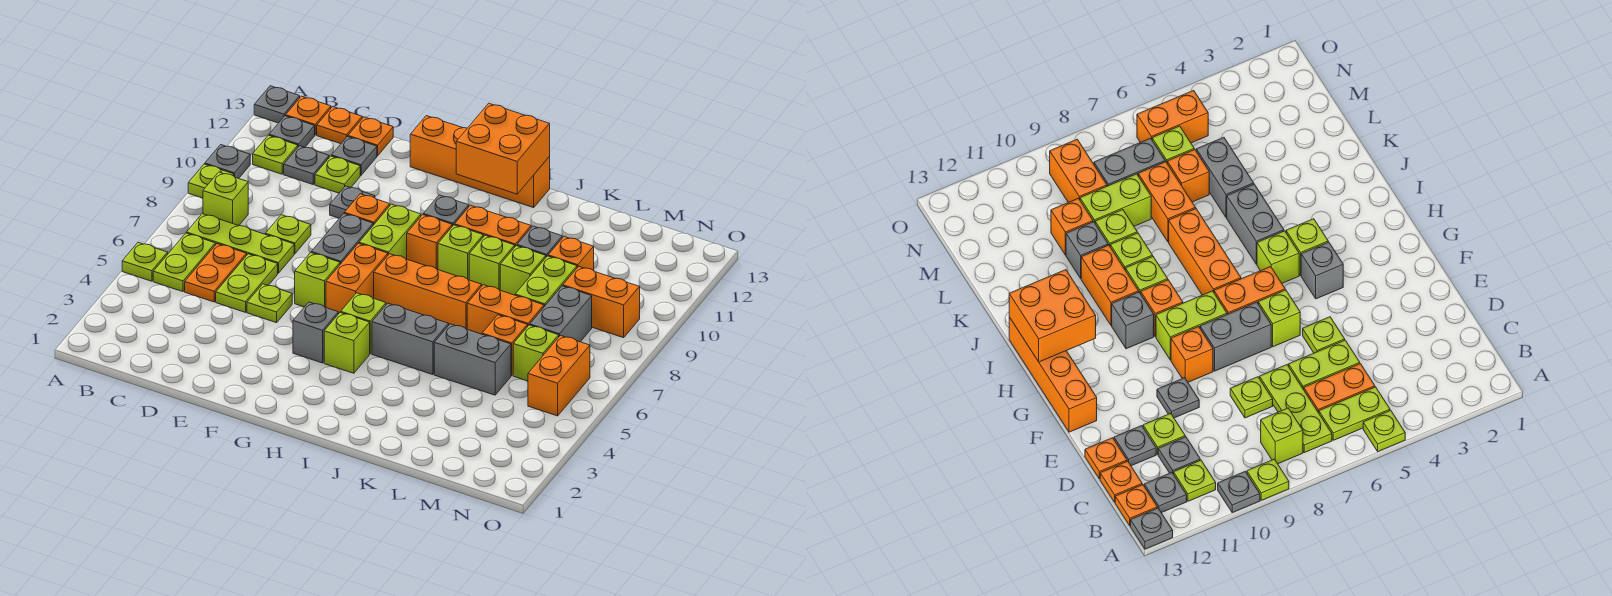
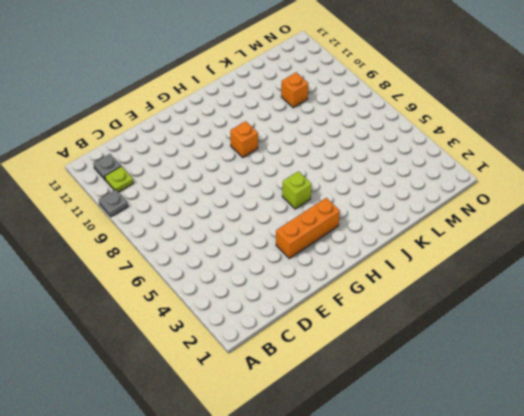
orange 1x3 brick [276,198,340,258] -> orange 1x3 brick moved to [374,254,482,329]
none -> lime 1x1 plate [122,242,168,281]
none -> lime 1x1 plate [188,164,234,198]
none -> grey 1x1 plate [254,86,300,123]
none -> lime 1x2 plate [153,233,215,292]

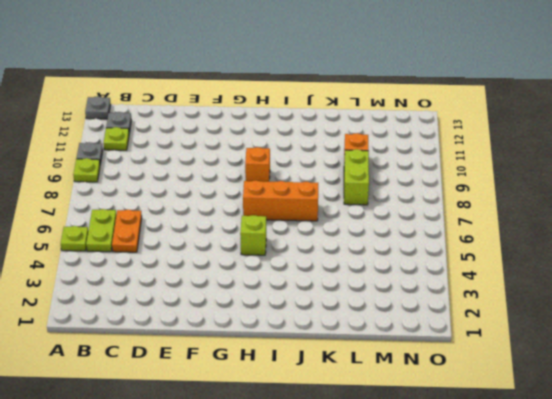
none -> lime 1x3 plate [186,214,294,273]
none -> lime 1x1 brick [203,172,248,226]
none -> orange 1x1 plate [286,96,331,135]
none -> grey 1x1 plate [284,146,329,184]

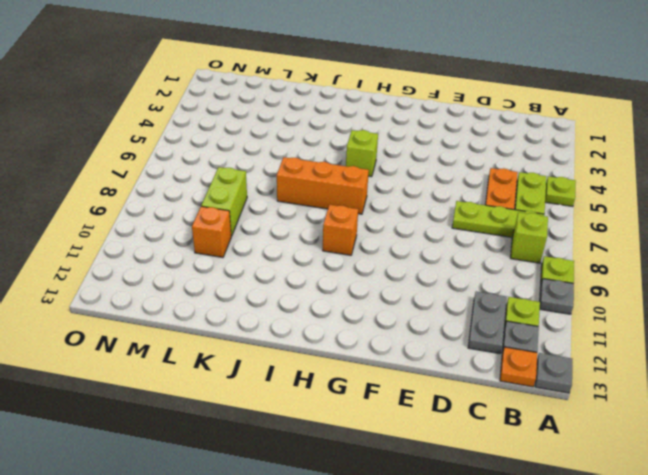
grey 1x2 plate [468,292,507,354] -> grey 1x1 plate [284,146,329,184]
none -> orange 1x1 plate [317,107,362,144]
none -> lime 1x2 plate [216,254,278,312]
none -> lime 1x1 plate [265,215,311,254]
none -> lime 1x1 plate [315,156,360,193]

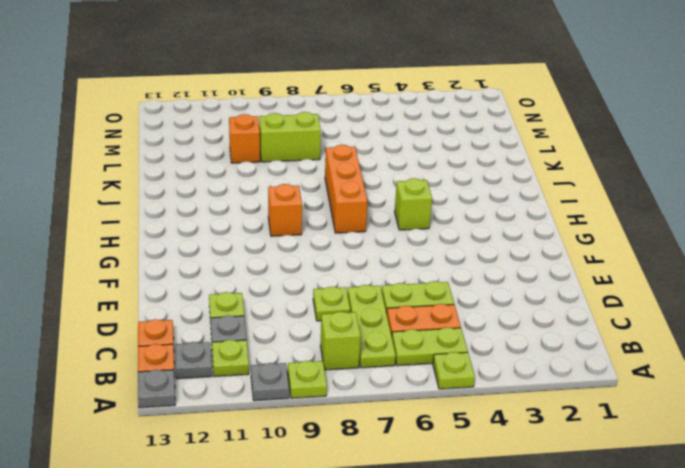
none -> grey 1x1 plate [331,137,377,175]
none -> orange 1x1 plate [348,117,393,156]
none -> lime 1x1 plate [247,284,292,323]
none -> grey 1x1 plate [330,186,375,218]

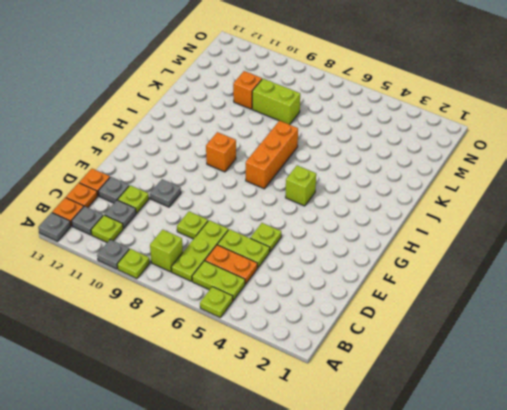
none -> lime 1x1 brick [295,253,340,308]
none -> grey 1x2 brick [311,213,373,264]
none -> orange 1x1 brick [344,194,390,225]
none -> orange 1x4 brick [410,116,550,208]

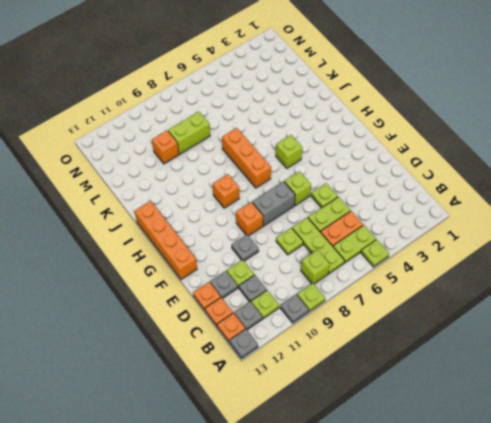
none -> grey 1x1 brick [293,302,338,363]
none -> orange 1x2 brick [326,243,388,314]
none -> lime 1x2 brick [359,204,421,259]
none -> lime 1x1 brick [324,312,370,373]

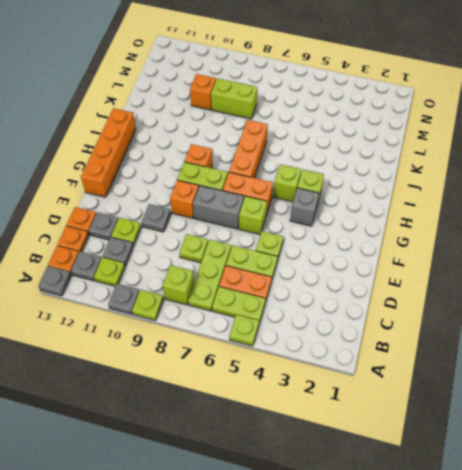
none -> grey 1x1 brick [423,195,469,226]
none -> grey 1x2 brick [372,303,449,375]
none -> lime 1x1 brick [438,225,483,280]
none -> orange 1x2 brick [455,205,531,246]

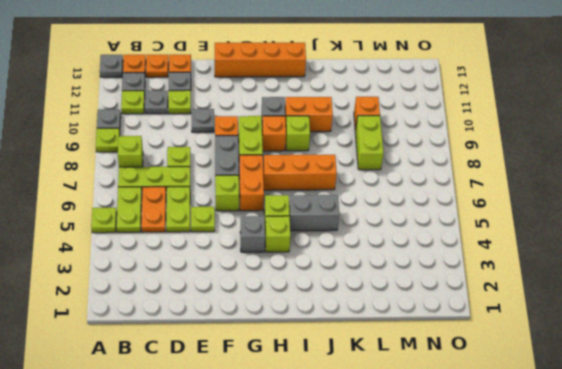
none -> lime 1x1 brick [469,235,515,290]
none -> grey 1x2 brick [434,324,511,395]
none -> orange 1x2 brick [467,285,544,334]
none -> lime 1x1 brick [500,246,546,295]

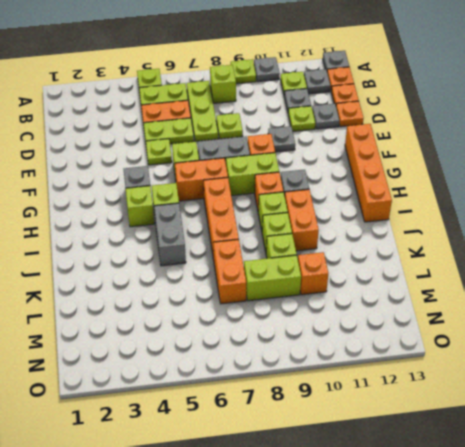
none -> grey 1x2 brick [434,324,511,395]
none -> grey 1x1 brick [517,226,562,257]
none -> orange 1x1 brick [482,315,528,376]
none -> lime 1x1 brick [513,325,559,381]

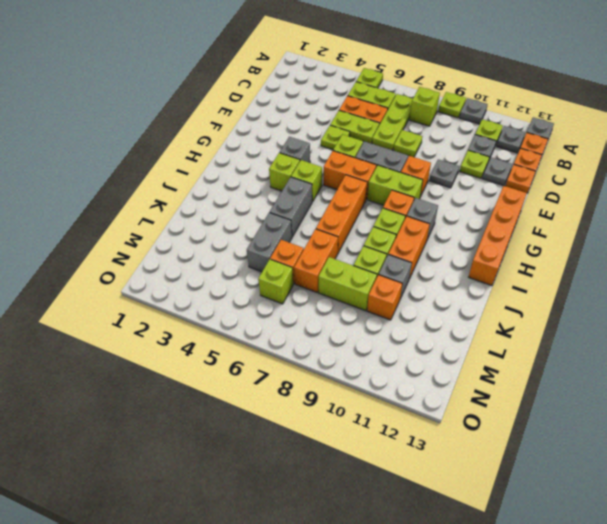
none -> grey 1x2 brick [530,286,592,342]
none -> orange 1x2 brick [563,266,640,338]
none -> orange 1x2 brick [528,335,590,416]
none -> orange 2x2 brick [456,103,550,194]

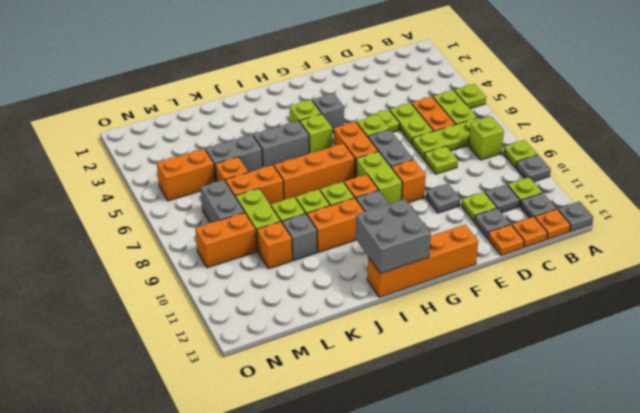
grey 2x2 brick [356,199,431,274] -> orange 2x2 brick [456,103,550,194]
orange 1x2 brick [157,149,215,201] -> orange 1x2 brick turned to [528,335,590,416]
none -> lime 1x1 brick [513,325,559,381]

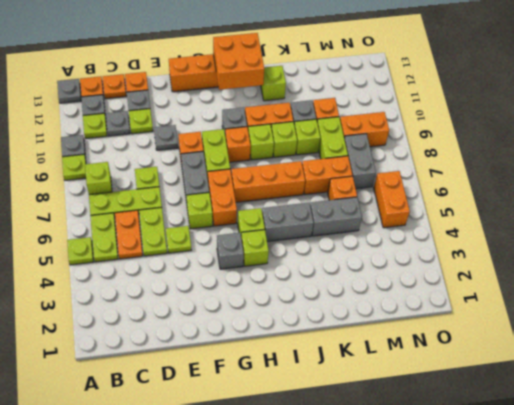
lime 1x1 brick [261,66,286,101] -> lime 1x1 brick moved to [513,325,559,381]

